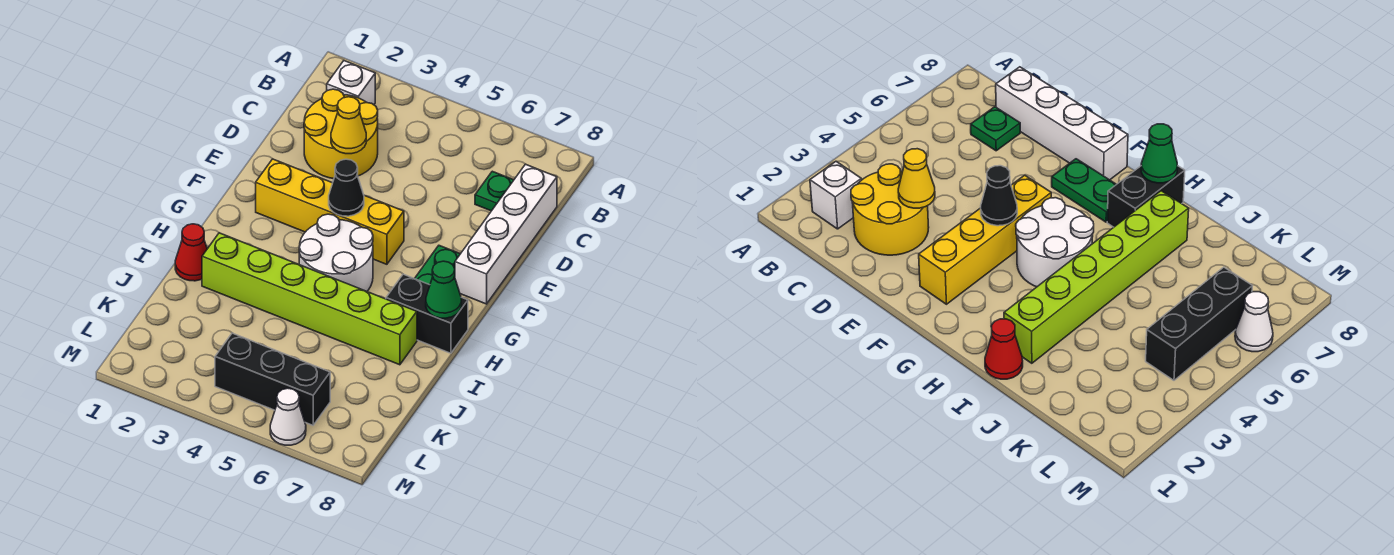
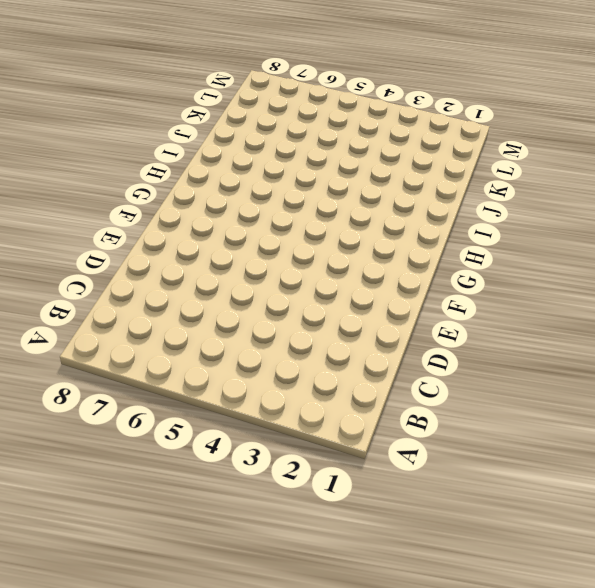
none -> white 1x1 brick [327,61,375,105]
none -> yellow 2x2 round brick [304,89,378,179]
none -> green 1x1 plate [475,171,514,211]

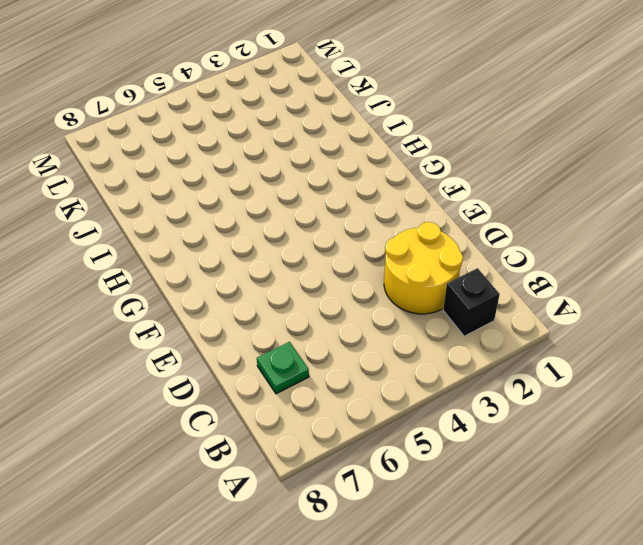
black 1x1 brick [443,268,500,336] -> white 1x1 brick [327,61,375,105]
none -> white 1x4 brick [455,164,557,304]
none -> yellow 1x4 brick [256,159,404,264]
none -> green 1x2 plate [415,246,460,285]

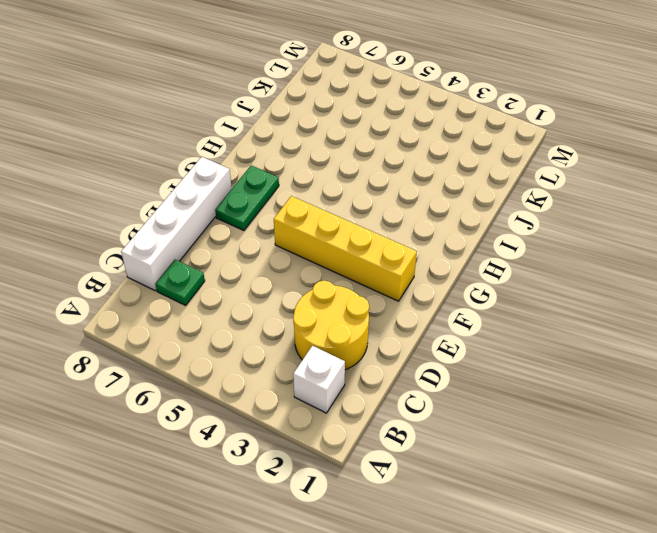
none -> white 2x2 round brick [299,214,373,291]
none -> black 1x2 brick [386,274,468,353]
none -> red 1x1 cone [175,224,207,281]

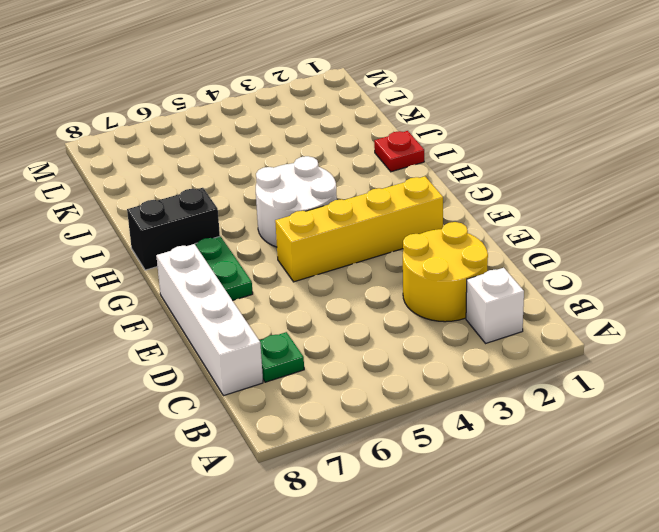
red 1x1 plate [374,131,424,172] -> red 1x1 cone [175,224,207,281]
none -> lime 1x6 brick [202,233,417,365]
none -> black 1x3 brick [215,333,330,425]
none -> white 1x1 cone [270,388,306,445]

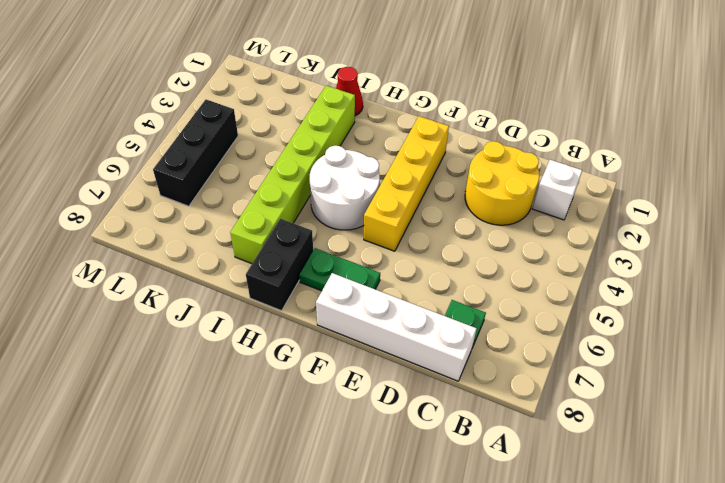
none -> white 1x1 cone [270,388,306,445]
none -> yellow 1x1 cone [331,97,366,154]
none -> black 1x1 cone [329,159,364,216]

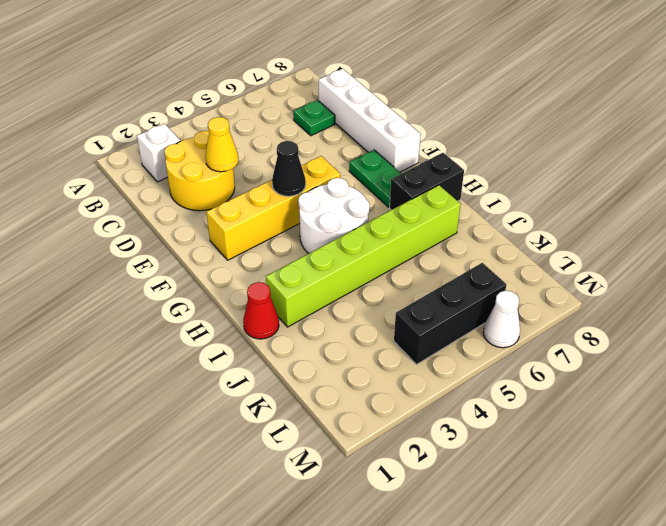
none -> green 1x1 cone [426,261,461,318]

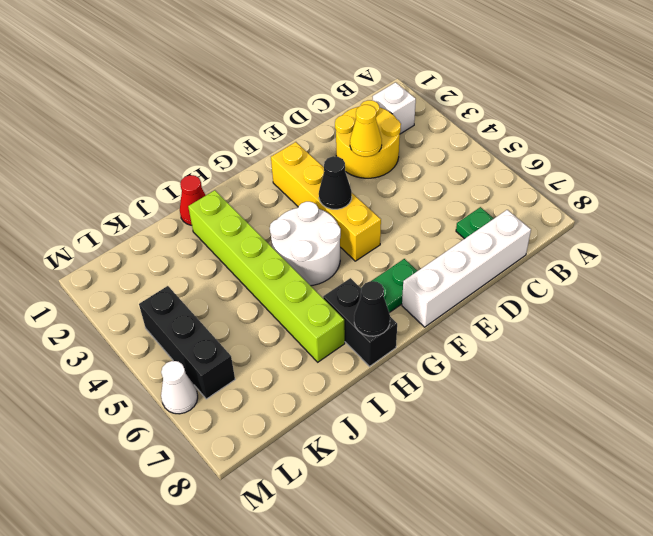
black 1x1 cone [354,281,390,336] -> green 1x1 cone [426,261,461,318]

